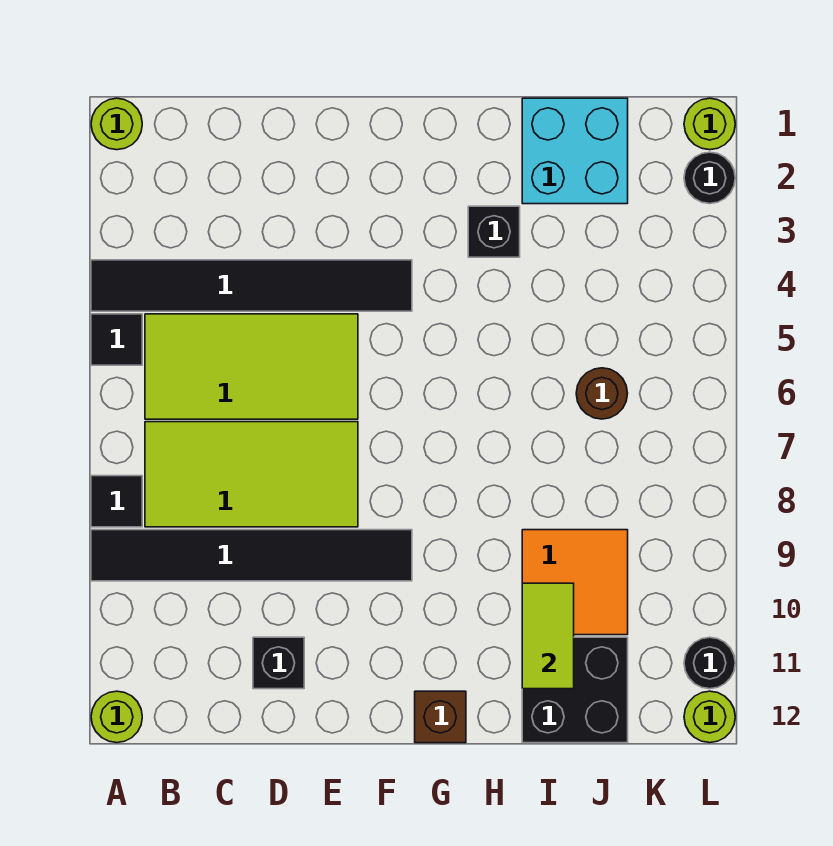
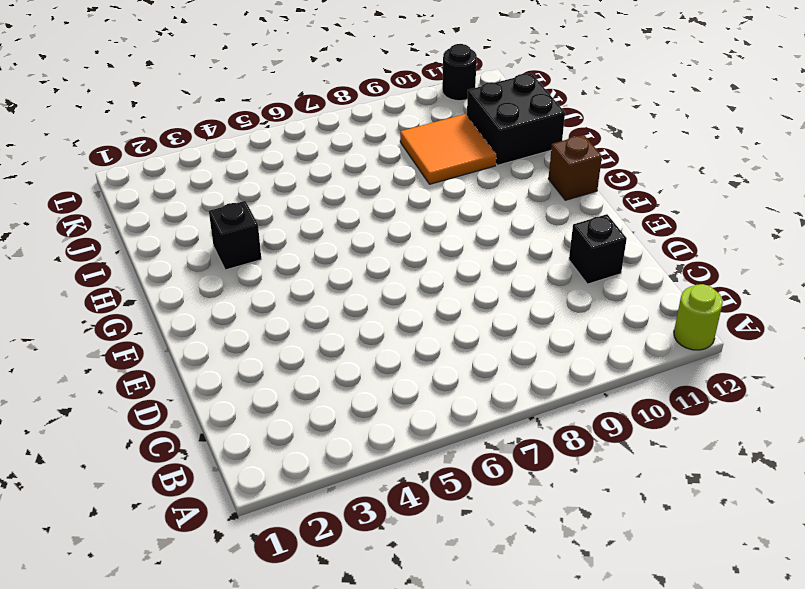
none -> lime 1x1 round brick [91,98,142,150]
none -> black 1x6 tile [91,260,412,311]
none -> black 1x1 tile [91,314,142,365]

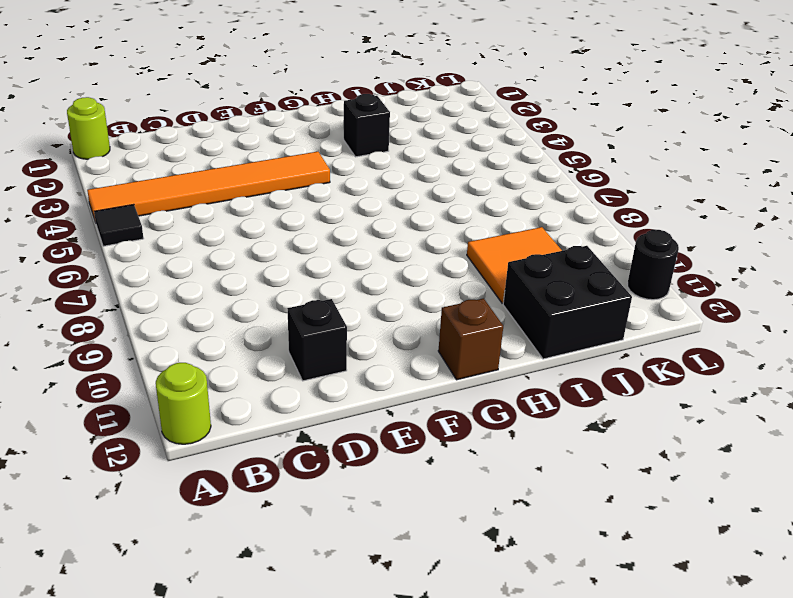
orange 1x6 tile [87,152,330,219] -> black 1x6 tile [91,260,412,311]
none -> black 1x1 tile [91,476,142,527]
none -> black 1x6 tile [91,530,412,581]
none -> lime 2x4 tile [145,314,358,419]

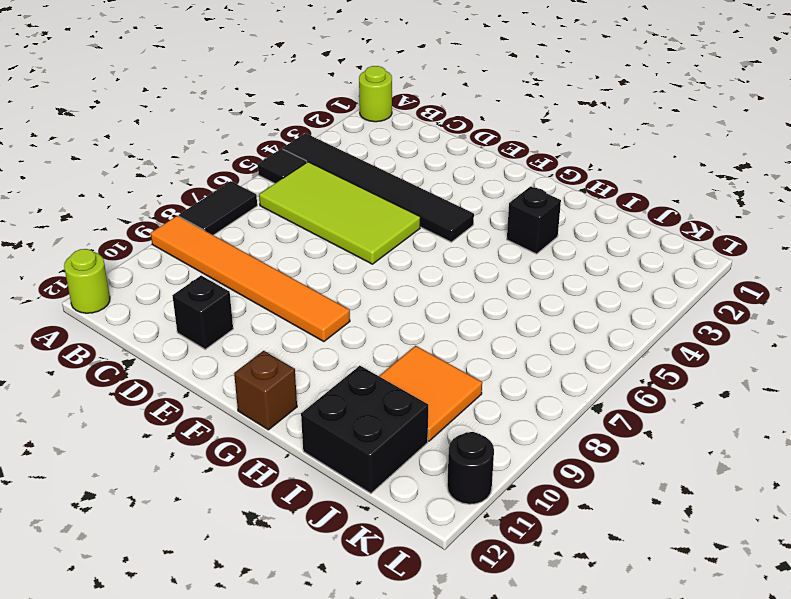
black 1x2 tile [179,181,257,235] -> black 1x1 tile [91,476,142,527]
orange 1x6 tile [151,216,350,342] -> black 1x6 tile [91,530,412,581]
none -> lime 2x4 tile [145,422,358,527]
none -> cyan 2x2 brick [522,98,628,204]
none -> brown 1x1 round brick [576,368,628,419]

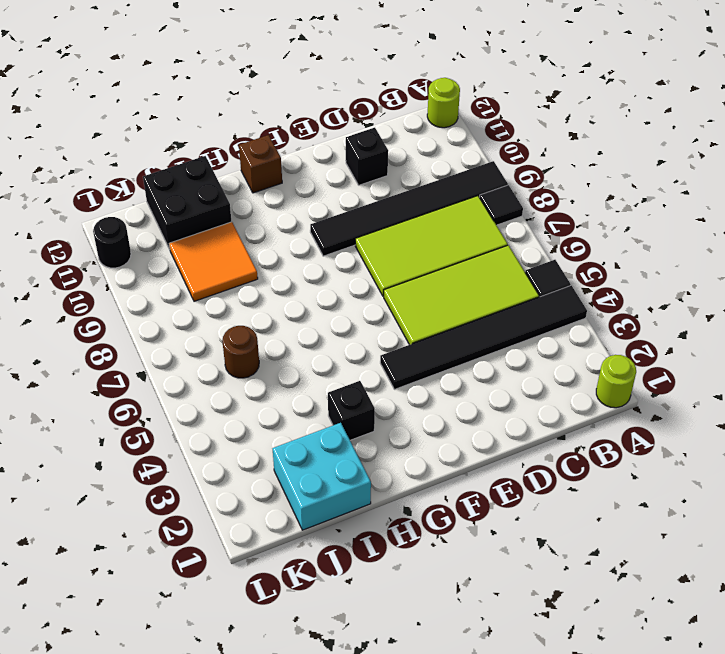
none -> lime 1x1 round brick [684,98,735,150]
none -> black 1x1 round brick [684,152,735,204]
none -> lime 1x1 round brick [684,691,735,743]

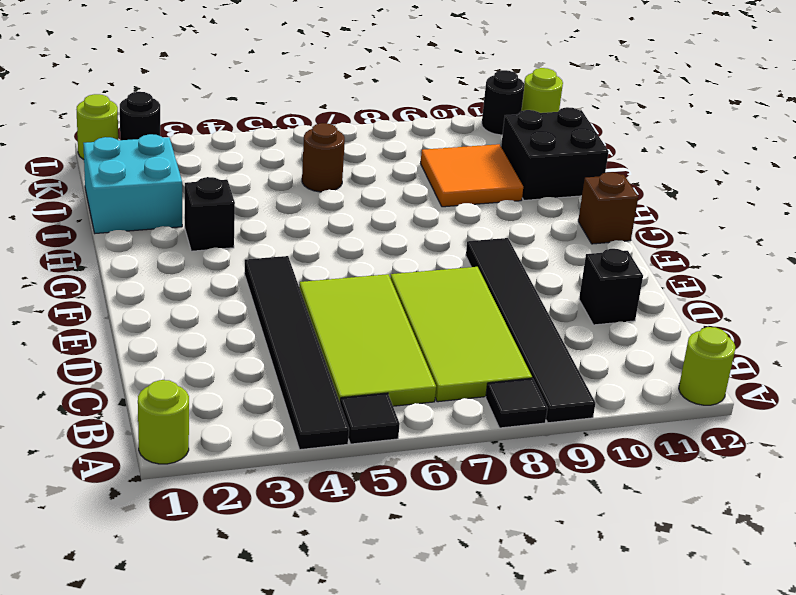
none -> lime 1x2 tile [522,583,574,689]

